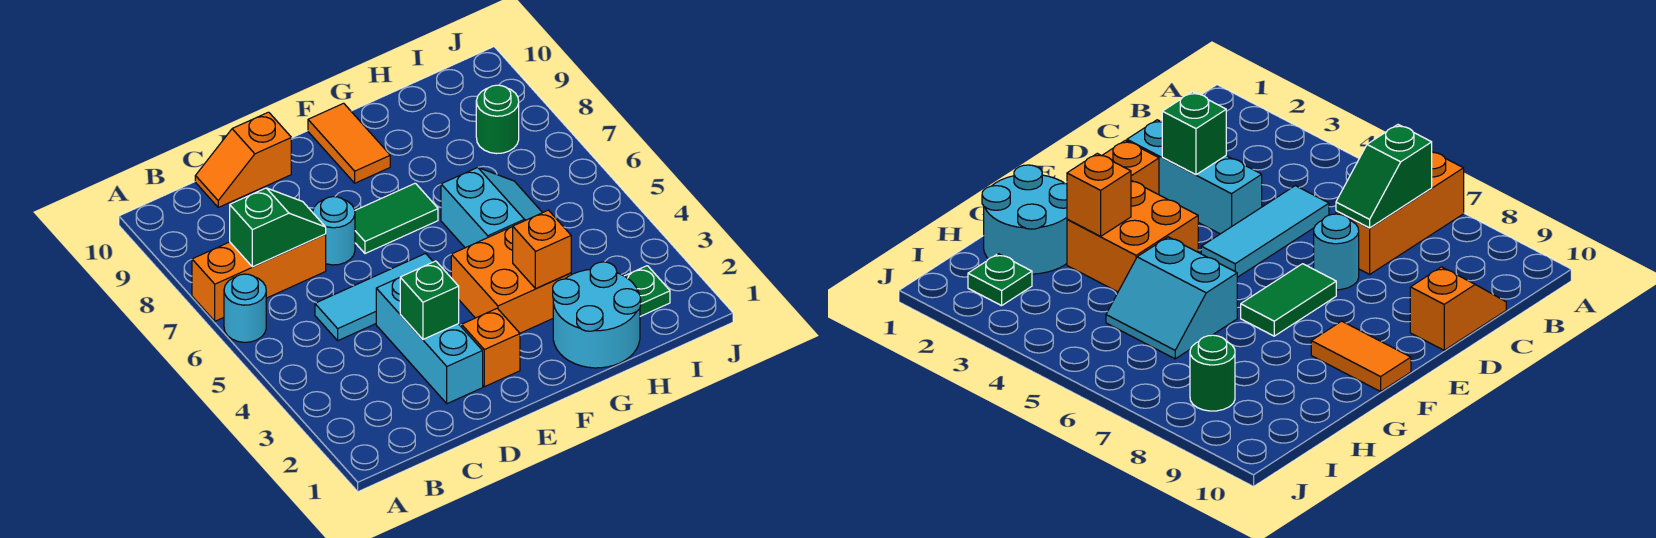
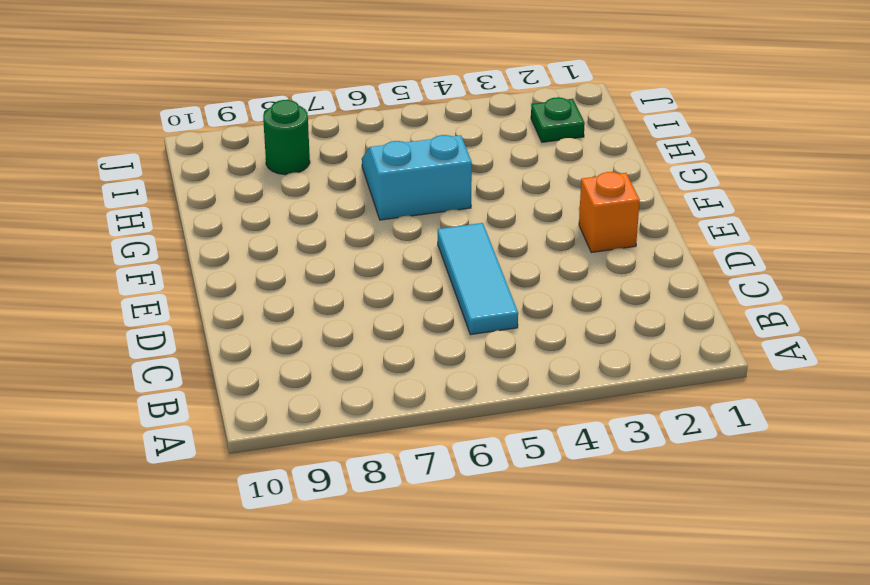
none -> cyan 1x1 round brick [224,274,266,342]
none -> orange 1x3 brick [192,234,326,321]
none -> orange 1x2 slope [195,112,291,207]

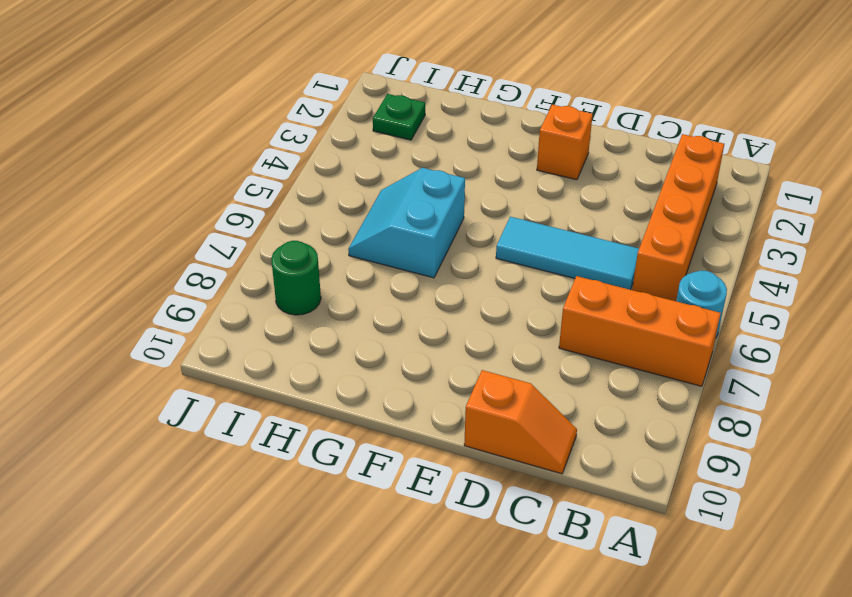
orange 1x4 brick [632,134,724,301] -> none
none -> cyan 1x3 brick [376,278,483,404]
none -> cyan 1x1 round brick [313,197,355,265]
none -> green 1x2 tile [355,183,438,253]

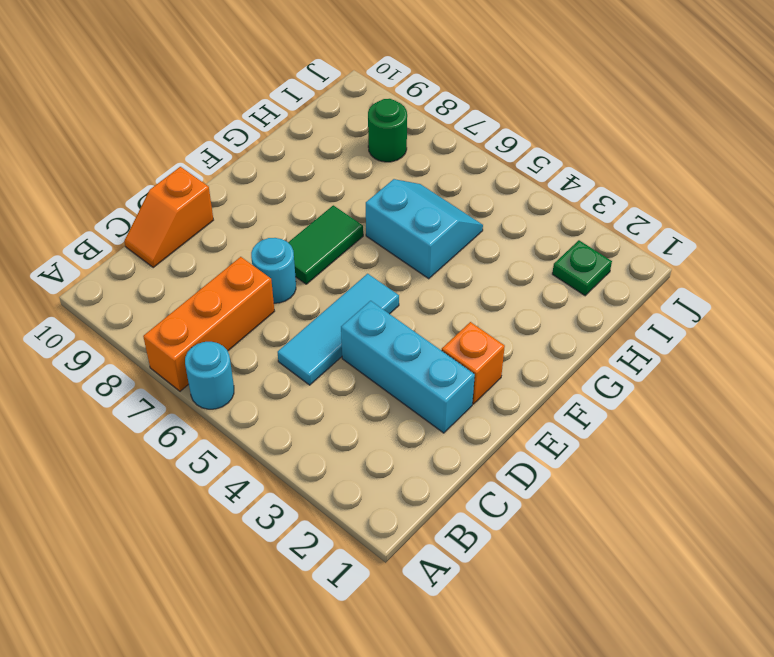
none -> orange 2x2 brick [451,227,571,333]
none -> orange 1x2 tile [308,103,390,183]
none -> cyan 2x2 round brick [553,262,641,368]

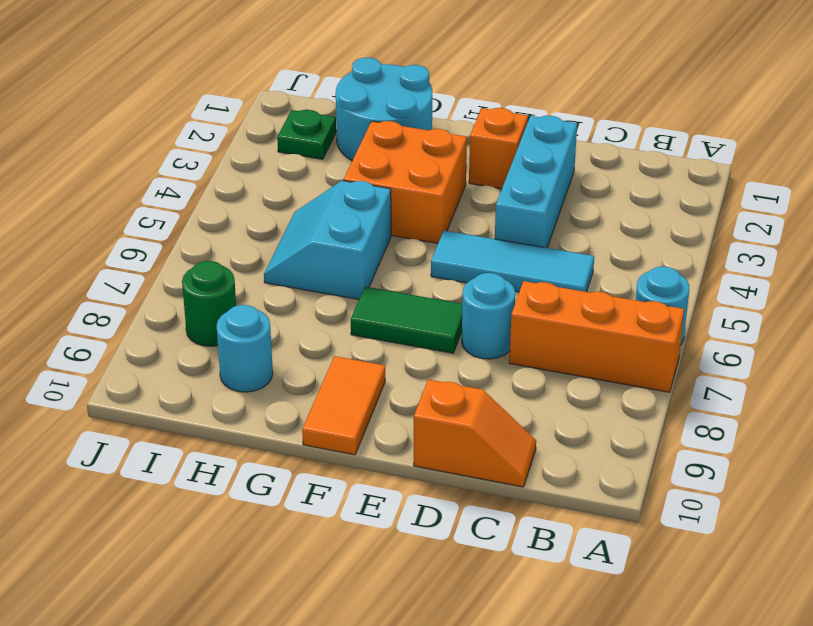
cyan 1x1 round brick [217,305,273,392] -> none
none -> green 1x2 slope [230,188,326,267]
none -> green 1x1 brick [400,261,459,339]
none -> orange 1x1 brick [513,210,571,289]

